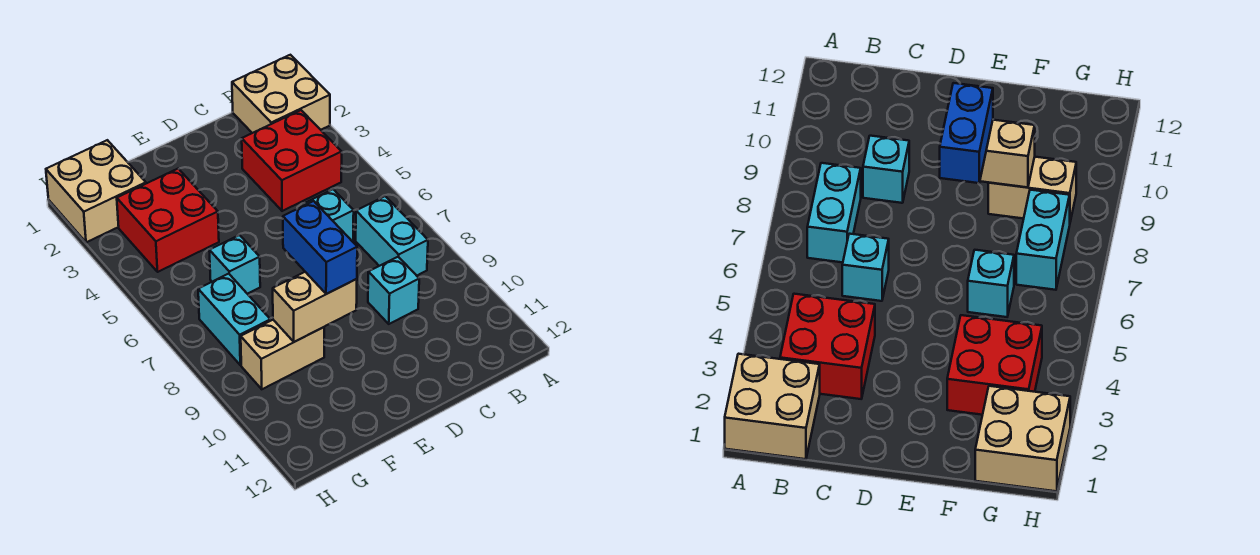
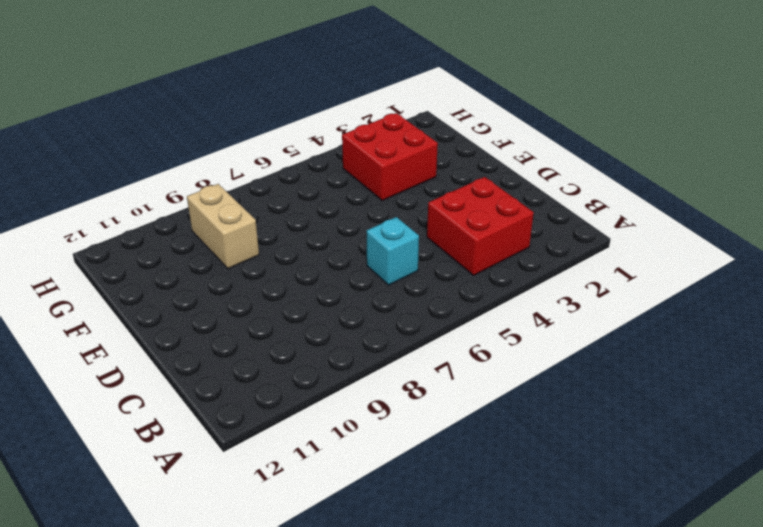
none -> tan 2x2 brick [232,55,330,133]
none -> cyan 1x2 brick [356,196,428,276]
none -> cyan 1x1 brick [368,257,419,324]

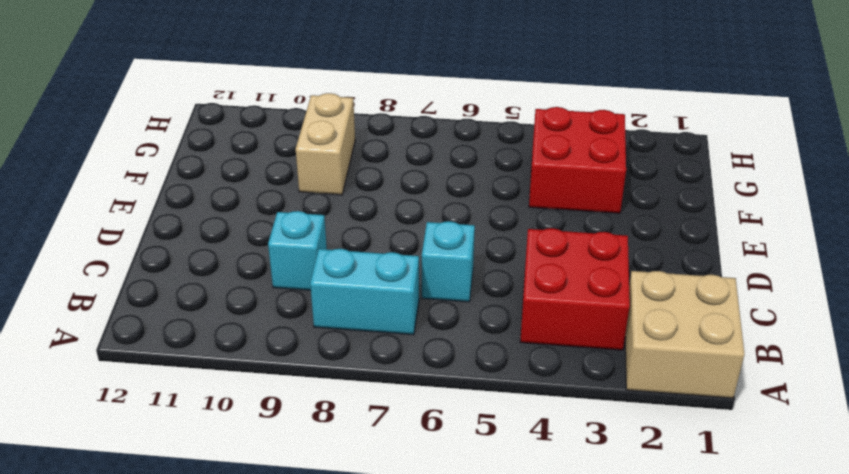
none -> cyan 1x1 brick [209,235,260,294]
none -> tan 2x2 brick [46,140,146,242]
none -> cyan 1x2 brick [198,274,270,365]

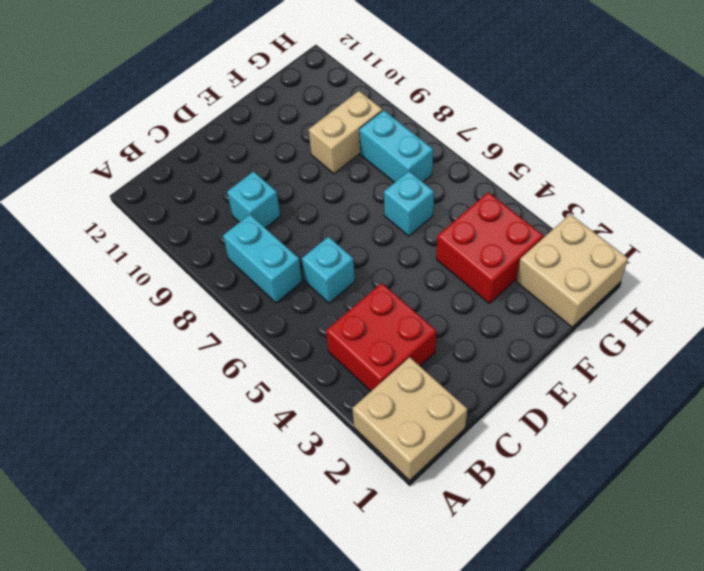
none -> tan 1x2 brick [273,272,357,342]
none -> blue 1x2 brick [283,201,357,294]

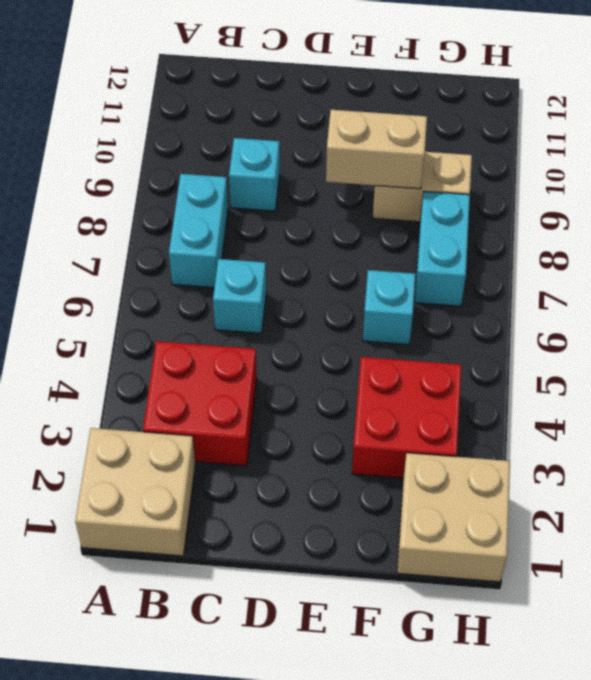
none -> blue 1x2 brick [283,201,357,294]

